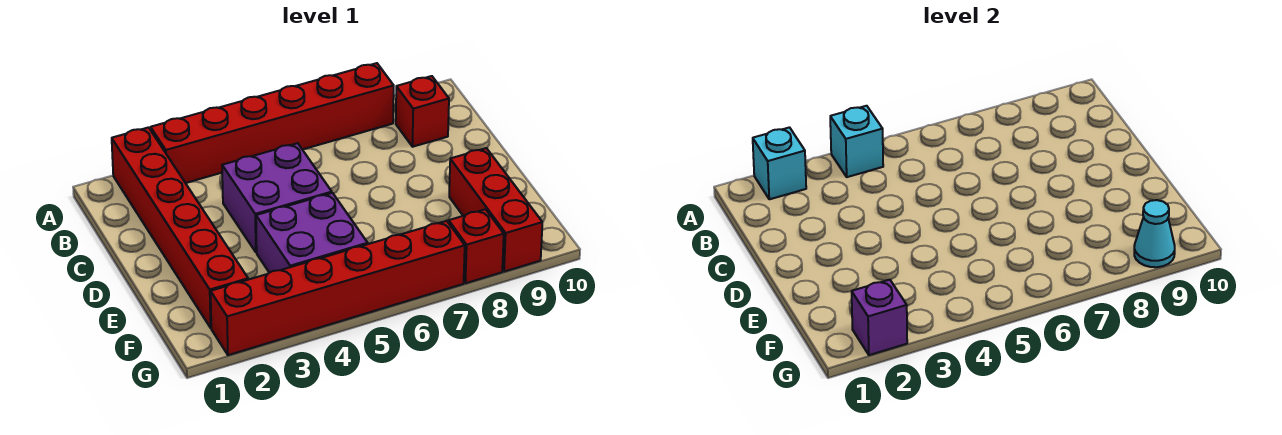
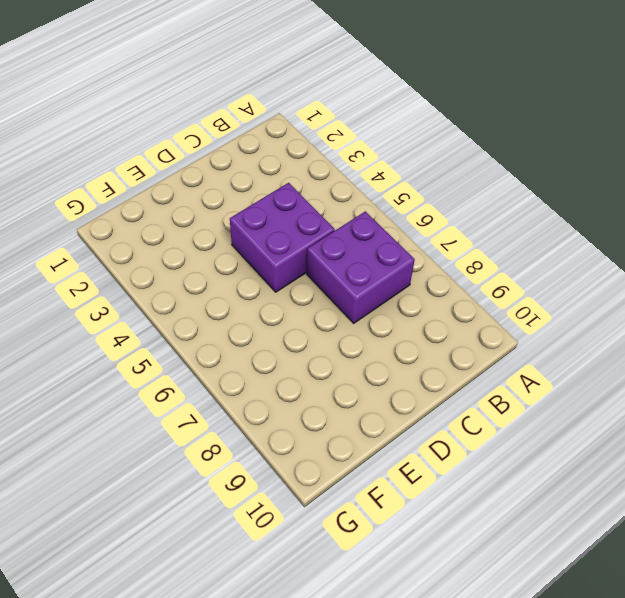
purple 2x2 brick [307,211,415,323] -> purple 2x2 brick moved to [256,193,368,273]
none -> red 1x6 brick [112,127,248,328]
none -> red 1x6 brick [151,63,394,183]
none -> red 1x1 brick [396,76,449,147]

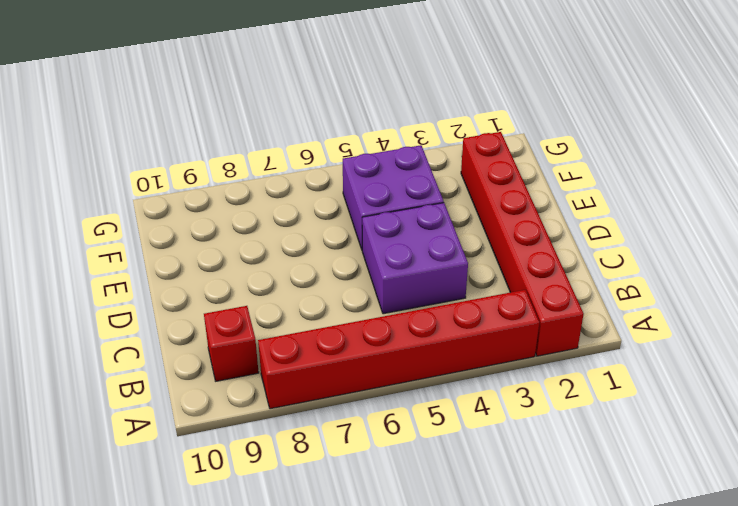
none -> red 1x3 brick [449,148,542,272]
none -> red 1x6 brick [211,221,465,355]
none -> red 1x1 brick [449,209,504,283]

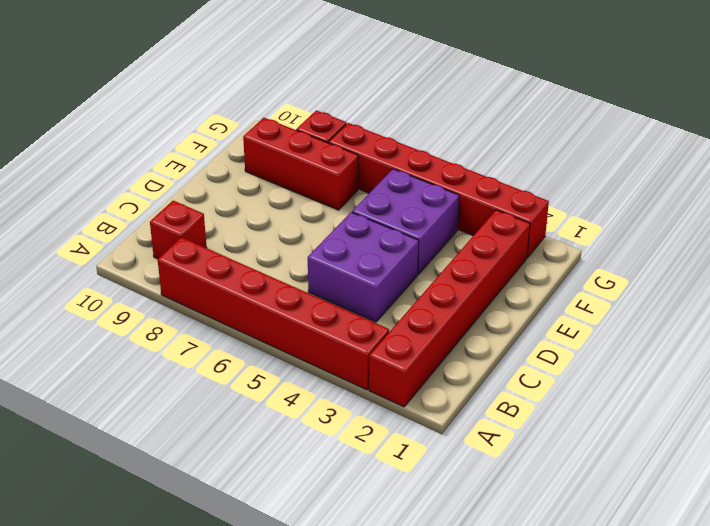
red 1x3 brick [243,118,358,210] -> red 1x3 brick turned to [449,148,542,272]
none -> cyan 1x1 brick [753,127,806,199]
none -> cyan 1x1 brick [830,106,883,177]
none -> purple 1x1 brick [852,280,907,355]

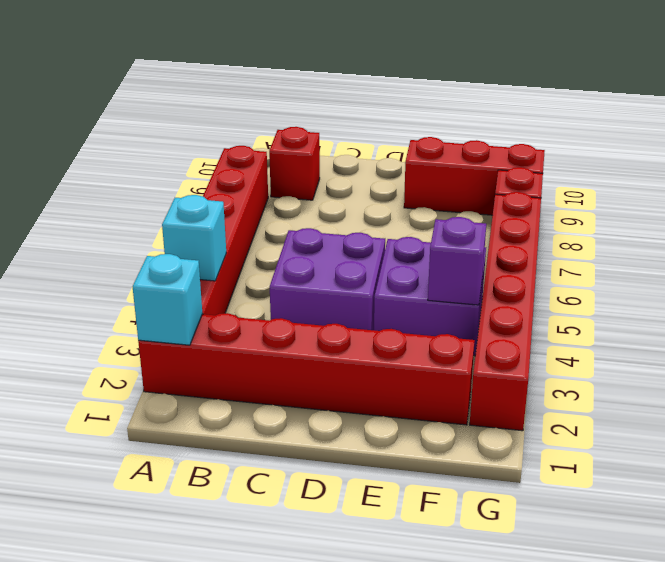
purple 1x1 brick [428,217,486,305] -> purple 1x1 brick moved to [852,280,907,355]
none -> cyan 1x1 cone [1134,200,1175,267]

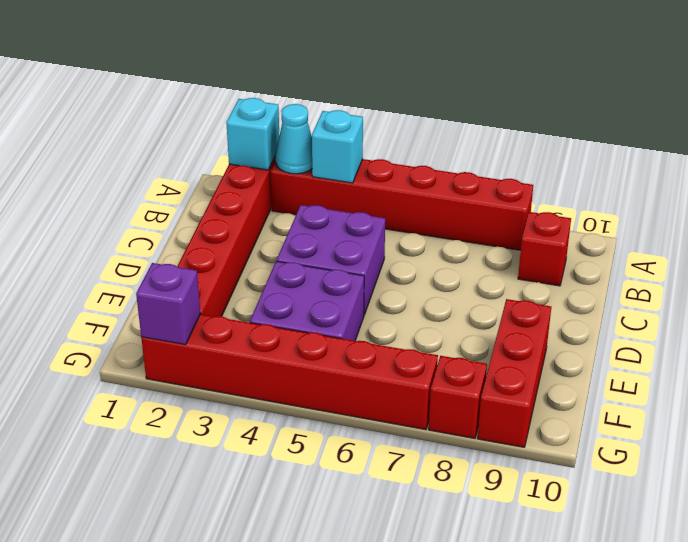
cyan 1x1 cone [275,104,312,174] -> cyan 1x1 cone moved to [1134,200,1175,267]

